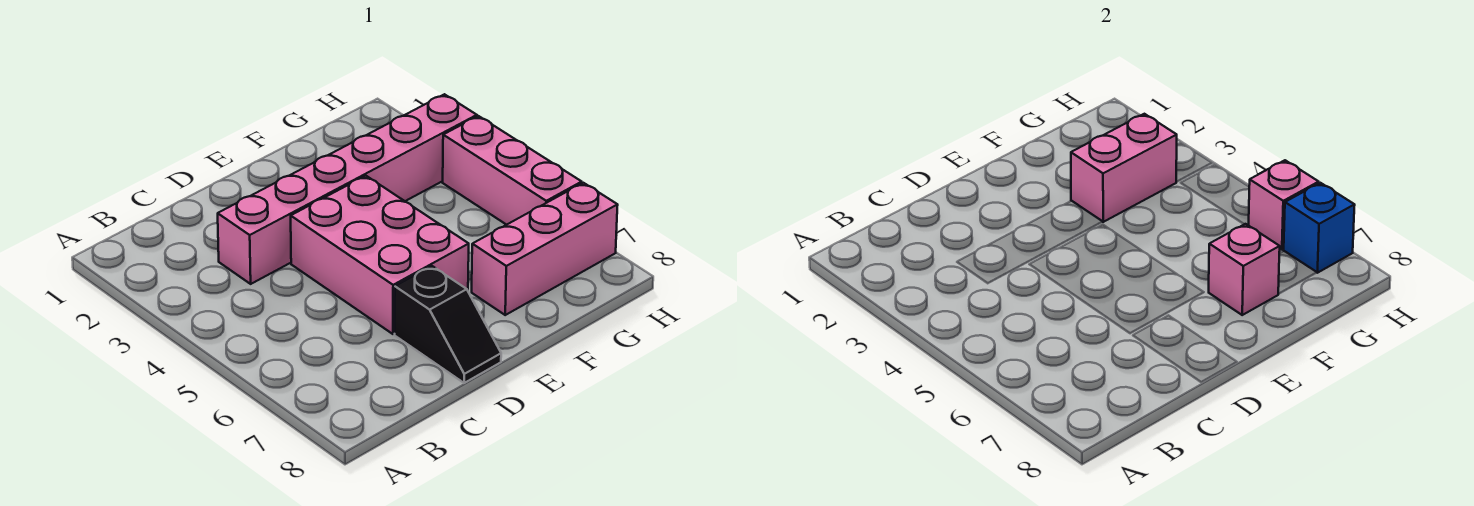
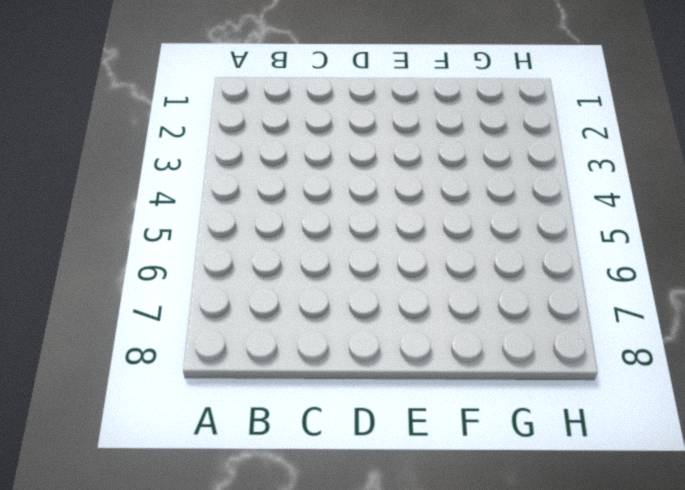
none -> pink 1x6 brick [218,94,477,284]
none -> pink 2x3 brick [291,176,469,334]

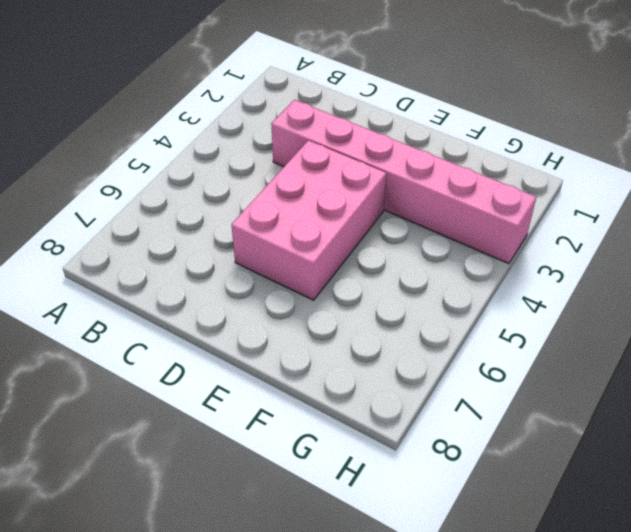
none -> black 1x2 slope [395,266,501,383]
none -> pink 1x3 brick [472,183,618,315]

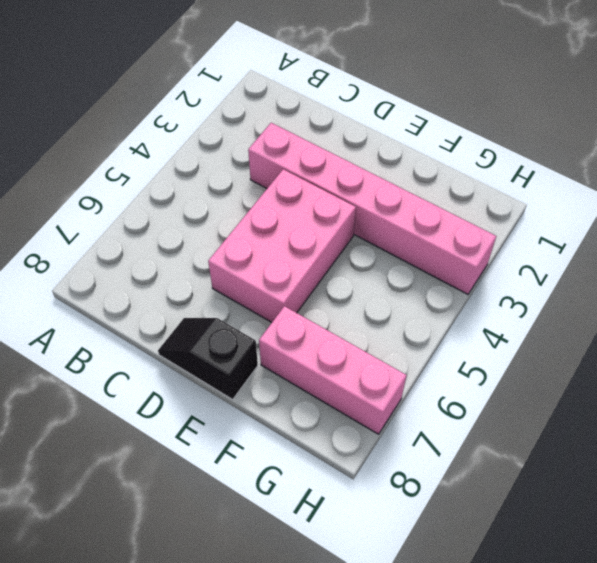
black 1x2 slope [158,318,258,399] -> black 1x2 slope turned to [395,266,501,383]
none -> pink 1x3 brick [443,116,582,225]
none -> pink 1x2 brick [1071,114,1177,222]

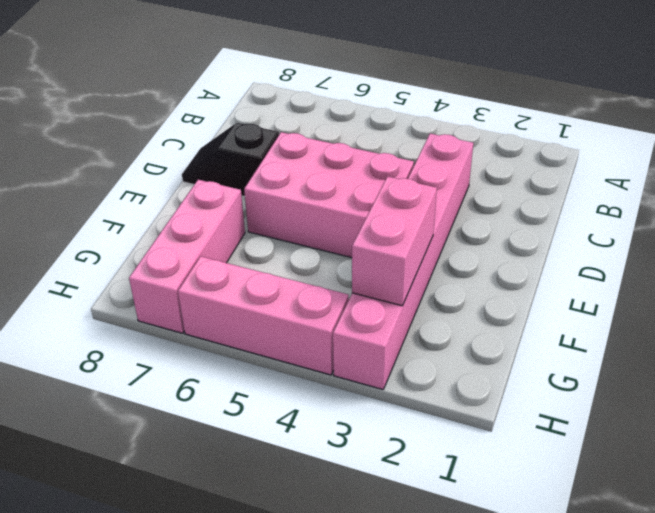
none -> pink 1x1 brick [1209,224,1280,315]
none -> pink 1x1 brick [1249,160,1319,250]

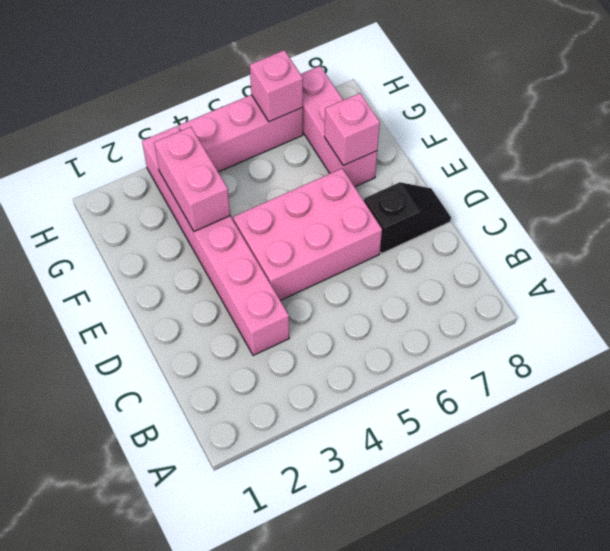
none -> blue 1x1 brick [1284,183,1355,273]

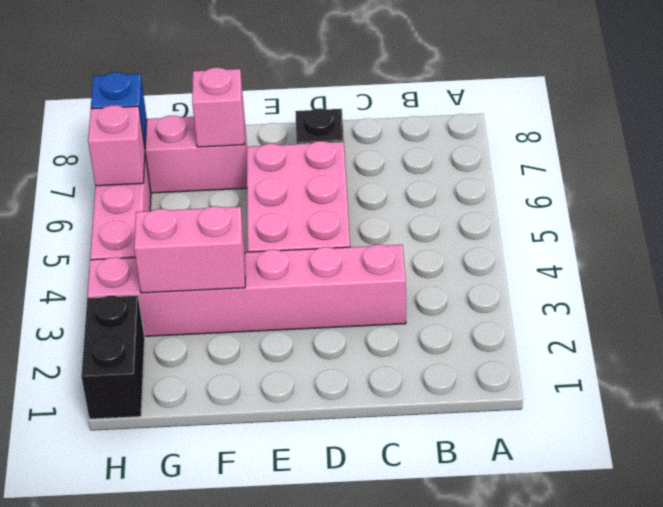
black 1x2 brick [81,295,145,419] -> none

